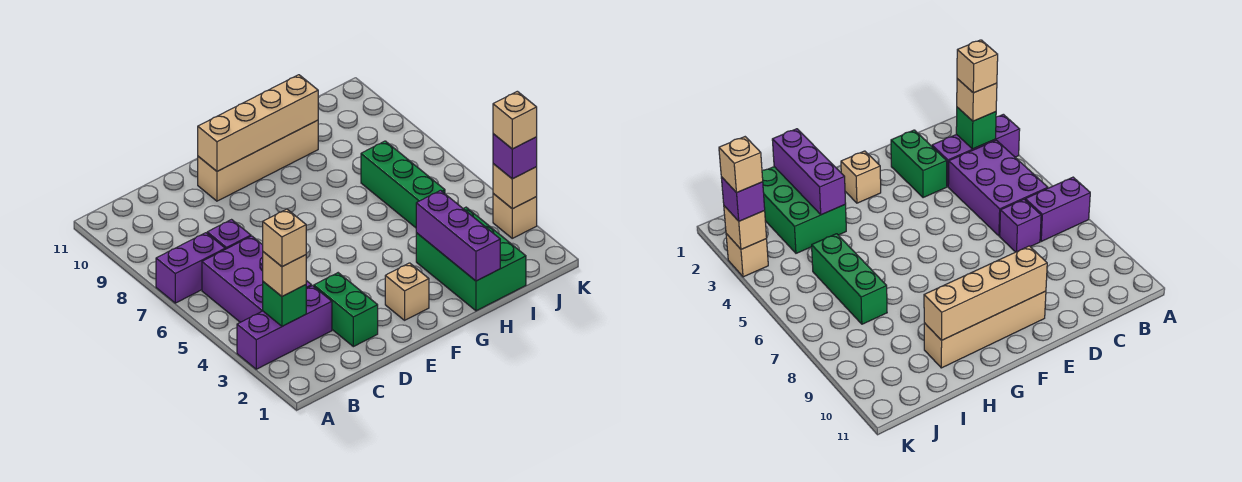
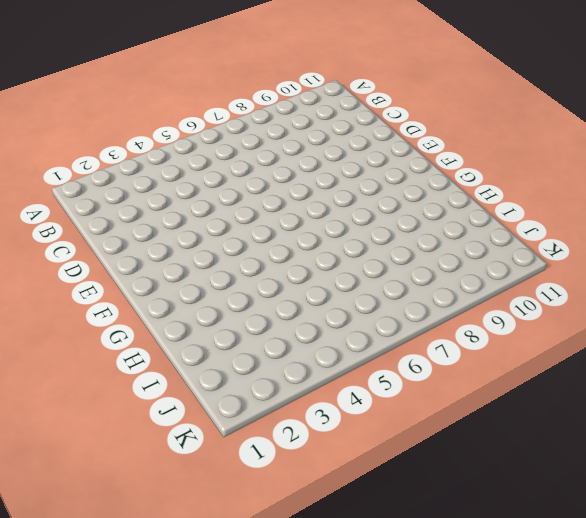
none -> purple 1x3 brick [237,286,332,369]
none -> purple 1x2 brick [156,233,225,303]
none -> purple 2x3 brick [202,236,312,322]

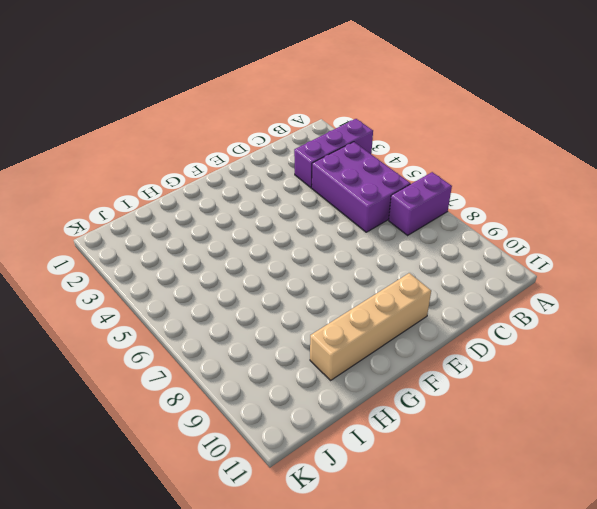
none -> purple 1x1 brick [207,220,251,249]
none -> green 1x2 brick [314,273,378,347]
none -> tan 1x1 brick [385,263,429,320]

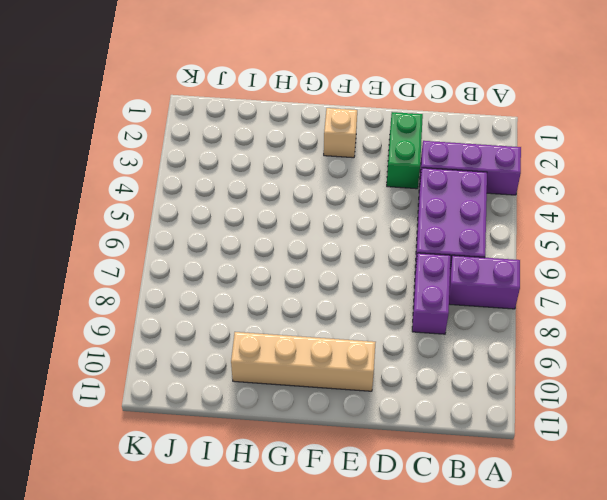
purple 1x2 brick [412,253,451,334] -> purple 1x1 brick [207,220,251,249]
none -> green 2x3 brick [416,207,526,311]
none -> green 1x3 brick [361,141,445,228]
none -> tan 1x1 brick [493,194,537,238]

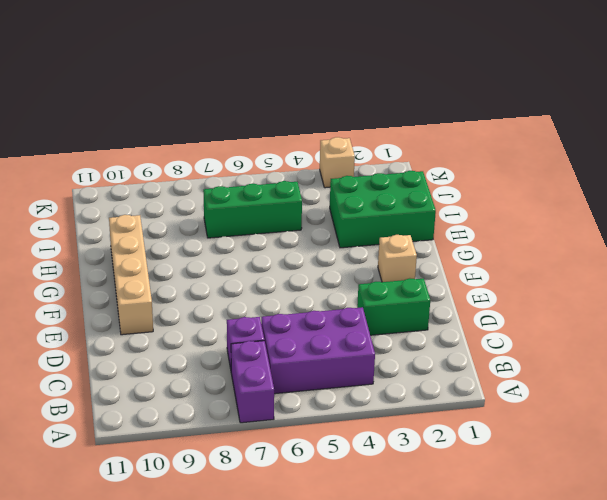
none -> purple 1x3 brick [237,286,332,369]
none -> green 1x1 brick [263,282,306,326]
none -> tan 1x4 brick [198,75,318,171]

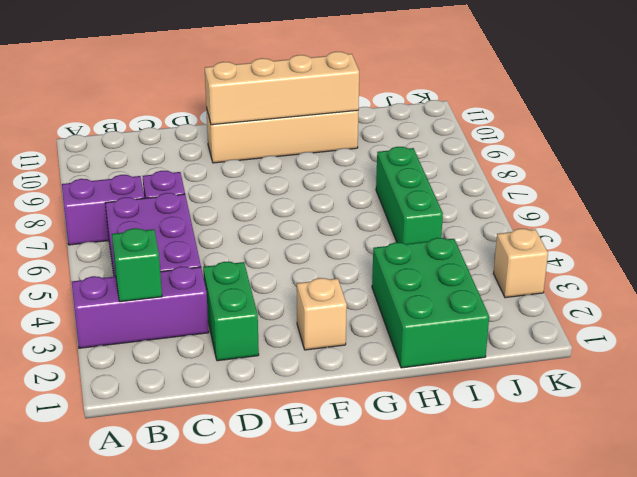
none -> purple 1x3 brick [416,190,500,281]
none -> tan 1x1 brick [493,164,537,209]
none -> tan 1x1 brick [263,252,306,296]

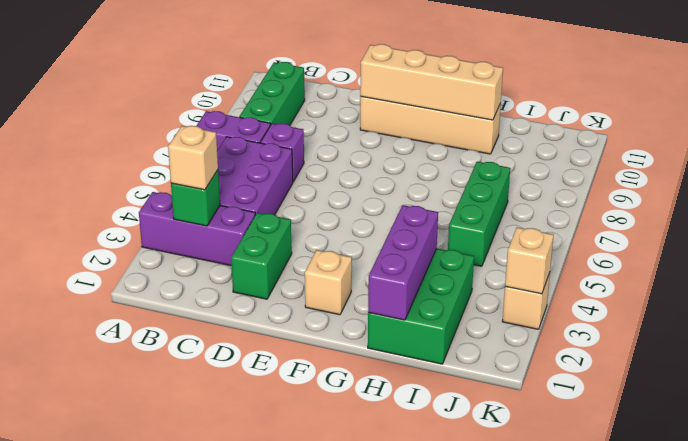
green 1x3 brick [239,62,305,125] -> none
none -> purple 1x1 brick [493,134,537,179]
none -> tan 1x1 brick [263,209,306,267]
none -> tan 1x1 brick [493,91,537,149]

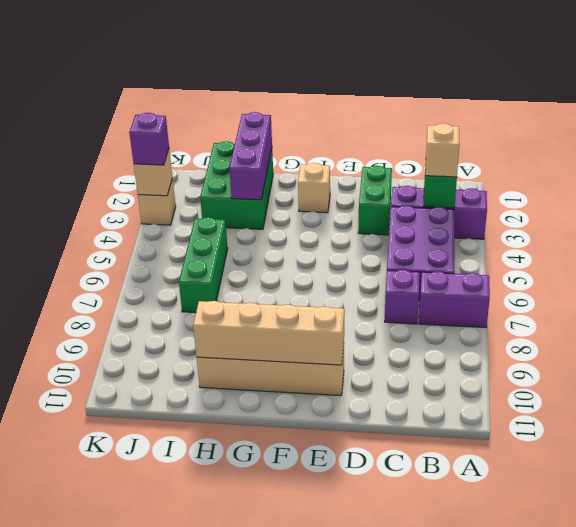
none -> tan 1x1 brick [263,209,306,267]
none -> tan 1x1 brick [493,91,537,149]

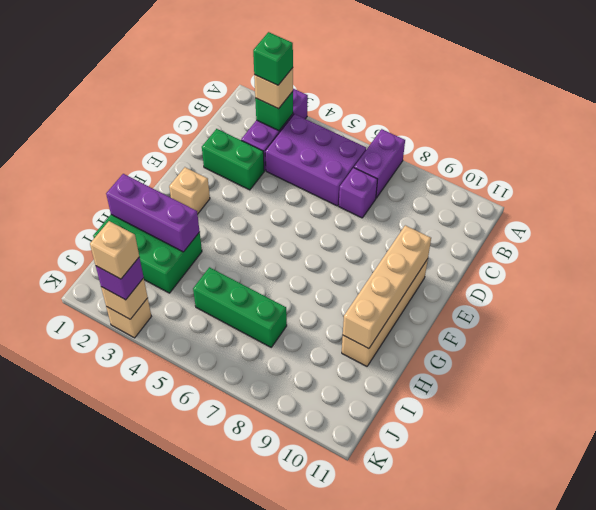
green 1x1 brick [253,32,293,85] -> tan 1x1 brick [263,209,306,267]

